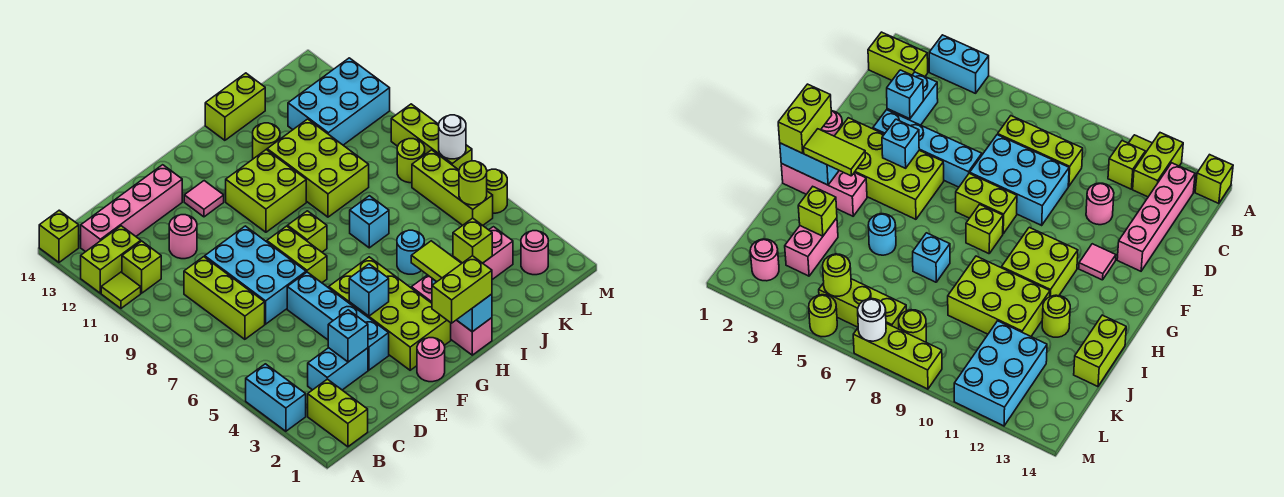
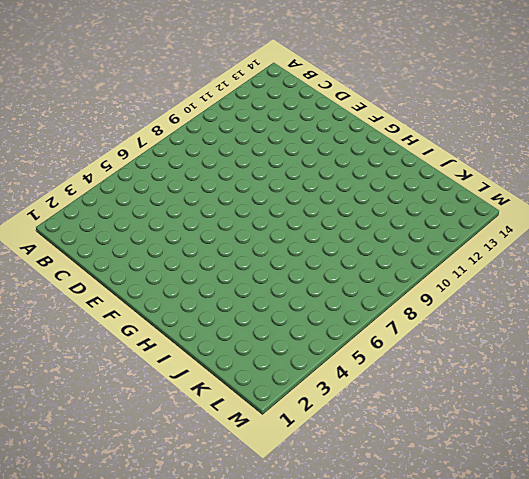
none -> cyan 1x2 brick [246,364,306,431]
none -> lime 1x1 tile [101,272,141,308]
none -> lime 1x2 brick [81,226,141,293]
none -> lime 1x1 brick [39,210,79,262]

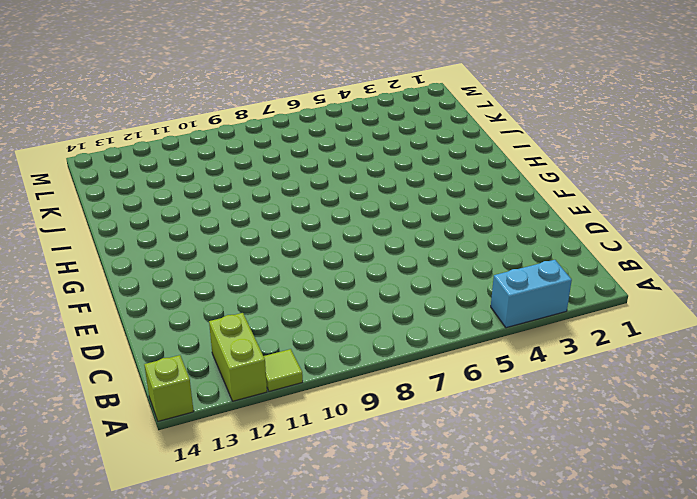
none -> lime 1x2 brick [308,379,368,447]
none -> lime 1x1 brick [122,241,161,293]
none -> pink 1x4 brick [81,165,182,252]
none -> cyan 1x2 brick [308,348,368,390]

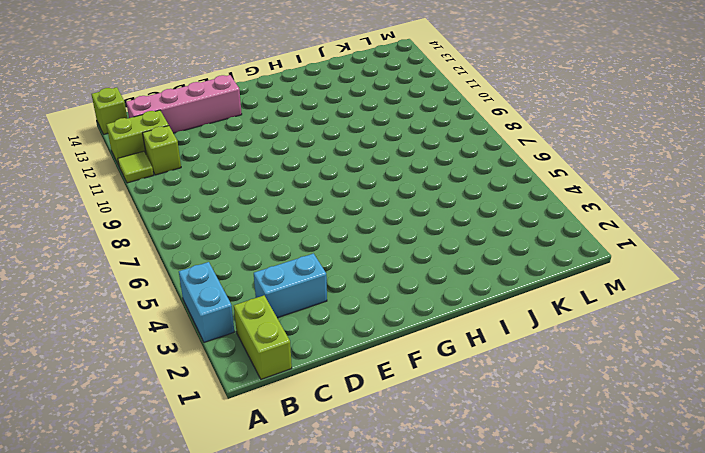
none -> lime 1x3 brick [184,257,265,339]
none -> cyan 2x3 brick [205,226,306,324]
none -> pink 1x1 round brick [169,215,197,259]
none -> cyan 1x4 brick [287,272,389,370]

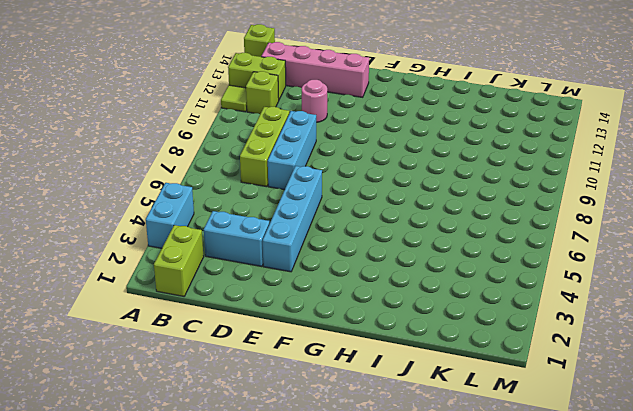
cyan 1x3 brick [268,111,316,190] -> cyan 2x3 brick [205,226,306,324]
none -> pink 1x1 round brick [417,338,445,382]
none -> lime 2x4 brick [329,257,451,370]
none -> lime 1x2 brick [267,226,327,283]
none -> pink 1x1 tile [184,181,224,217]

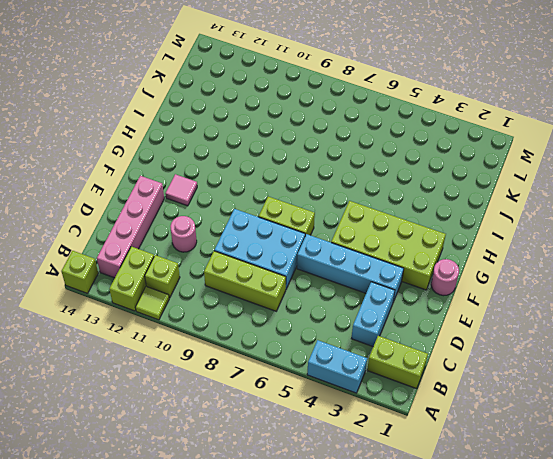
none -> lime 1x1 brick [288,211,327,252]
none -> lime 2x2 brick [226,150,306,232]
none -> pink 1x3 brick [411,275,492,355]
none -> cyan 1x1 round brick [397,230,424,274]

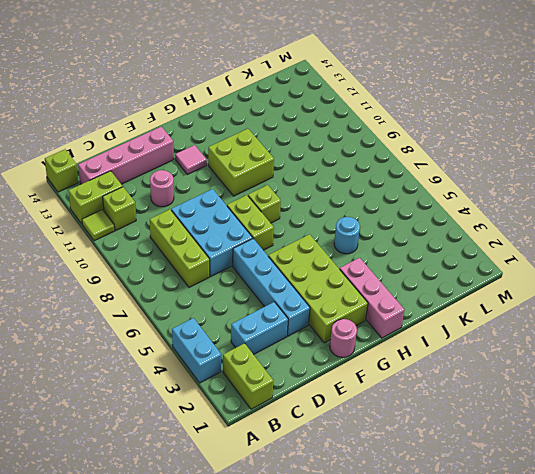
none -> cyan 1x1 brick [350,196,389,248]
none -> lime 2x3 brick [267,119,369,217]
none -> lime 1x1 round brick [253,123,280,159]
none -> lime 1x2 brick [205,73,265,140]

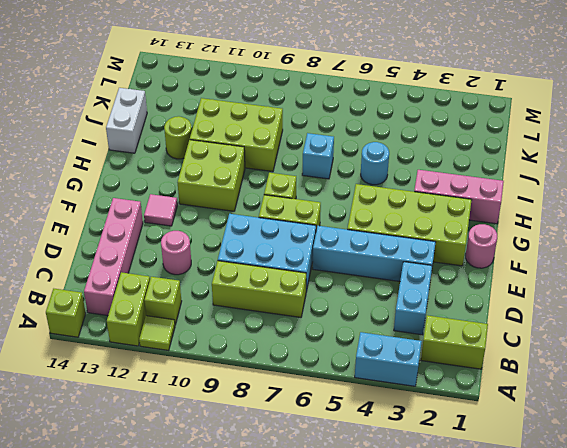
white 1x2 brick [106,88,147,153] -> lime 1x2 brick [205,73,265,140]
none -> pink 1x2 brick [454,227,513,280]
none -> cyan 2x3 brick [288,58,390,145]
none -> pink 1x1 round brick [521,231,548,275]
none -> lime 1x3 brick [412,150,493,225]

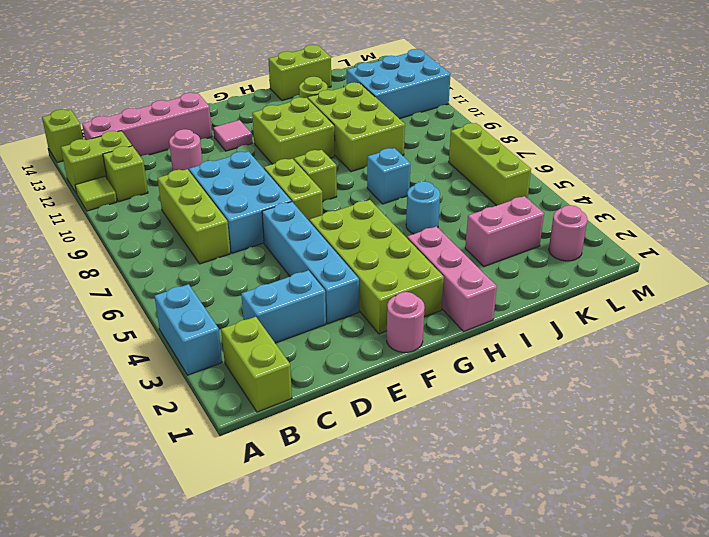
none -> lime 1x1 round brick [397,139,425,183]
none -> lime 1x1 round brick [487,169,507,213]
none -> lime 1x3 brick [391,104,472,170]
none -> cyan 1x1 brick [328,310,368,362]

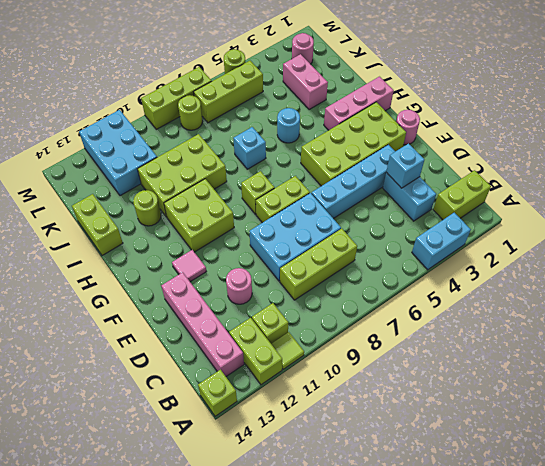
none -> cyan 1x1 brick [349,264,389,316]
none -> cyan 1x2 brick [432,279,492,332]
none -> lime 1x1 brick [453,218,492,263]
none -> lime 1x1 round brick [459,161,487,205]

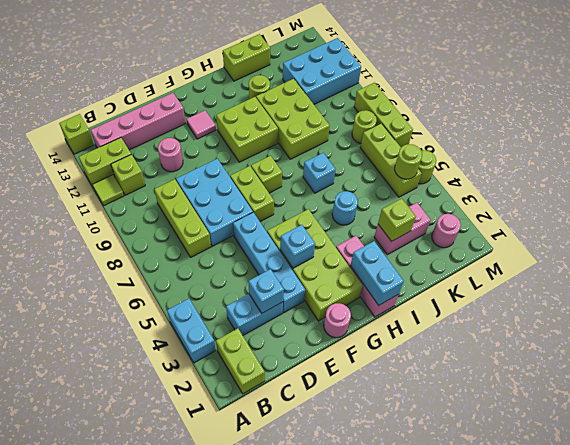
none -> white 1x1 round brick [439,115,466,159]
none -> lime 1x2 brick [432,256,492,323]
none -> lime 1x2 tile [411,241,462,282]

